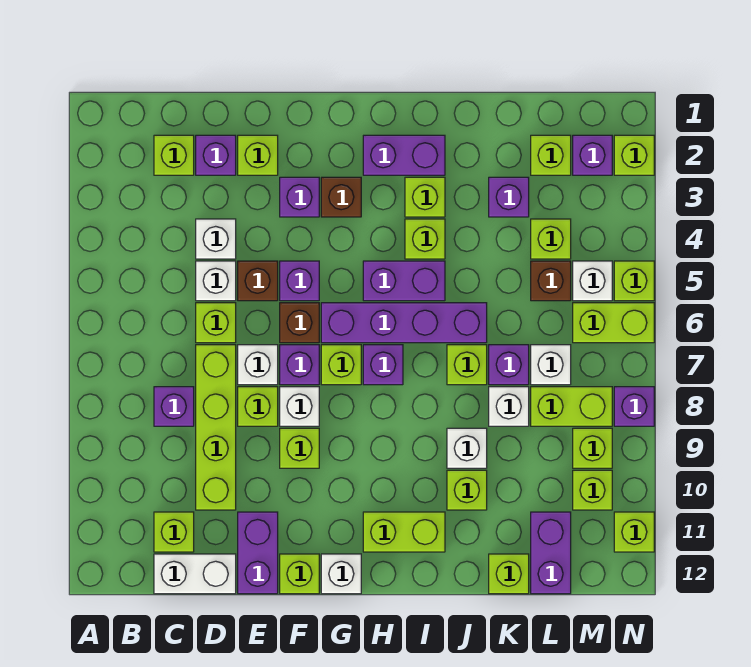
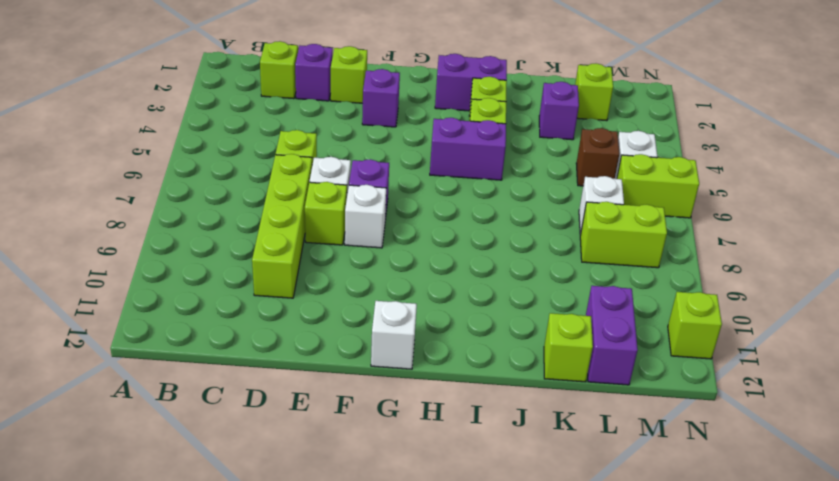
none -> purple 1x1 brick [154,387,194,426]
none -> lime 1x1 brick [154,512,194,552]
none -> white 1x2 brick [154,554,236,594]
none -> white 1x1 brick [196,219,236,259]

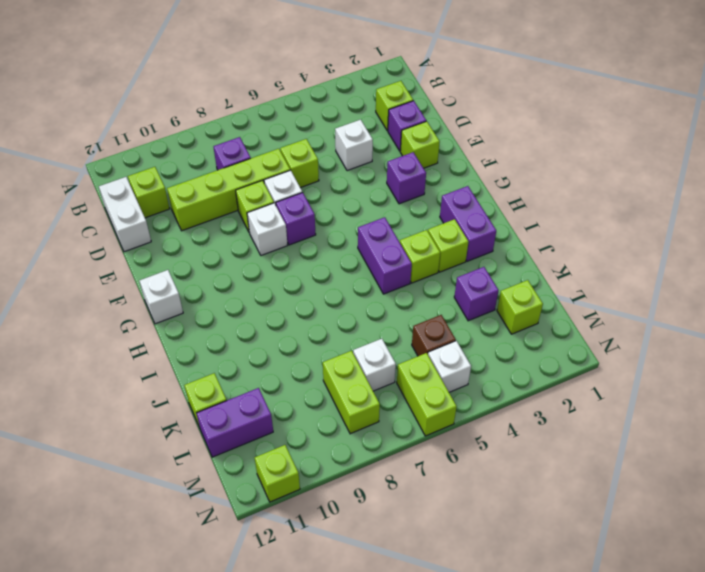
none -> white 1x1 brick [196,261,236,301]
none -> brown 1x1 brick [238,261,278,301]
none -> purple 1x2 brick [238,512,278,594]
none -> purple 1x1 brick [280,261,319,301]

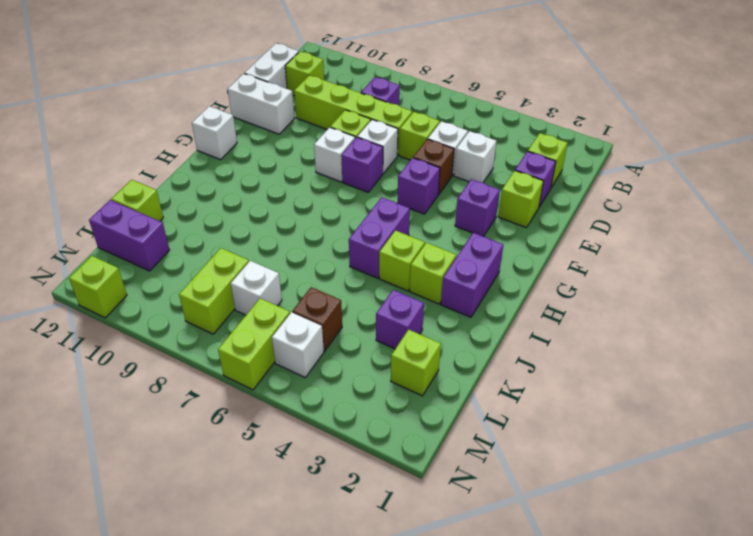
white 1x2 brick [228,74,295,134] -> purple 1x2 brick [238,512,278,594]
none -> brown 1x1 brick [280,303,319,343]
none -> lime 1x1 brick [280,428,319,468]
none -> lime 1x1 brick [280,554,319,594]
none -> brown 1x1 brick [321,177,361,217]

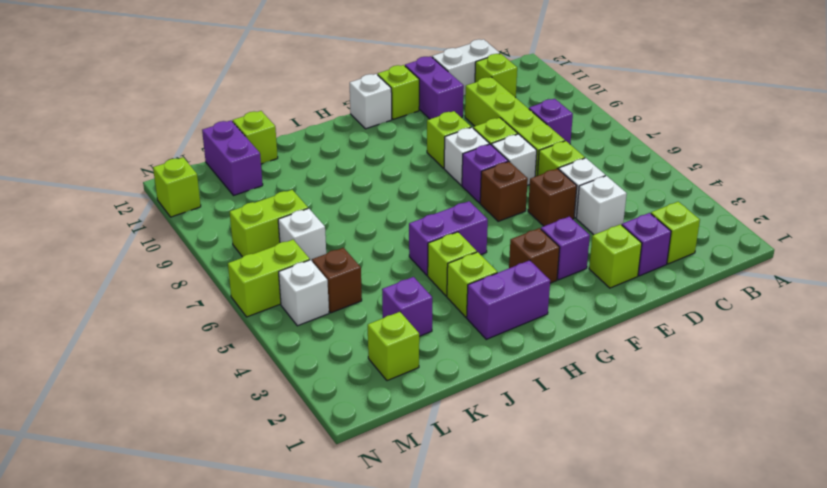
none -> purple 1x1 brick [280,261,319,301]
none -> purple 1x4 brick [321,303,487,343]
none -> lime 1x1 brick [321,345,361,385]
none -> purple 1x1 brick [363,345,403,385]

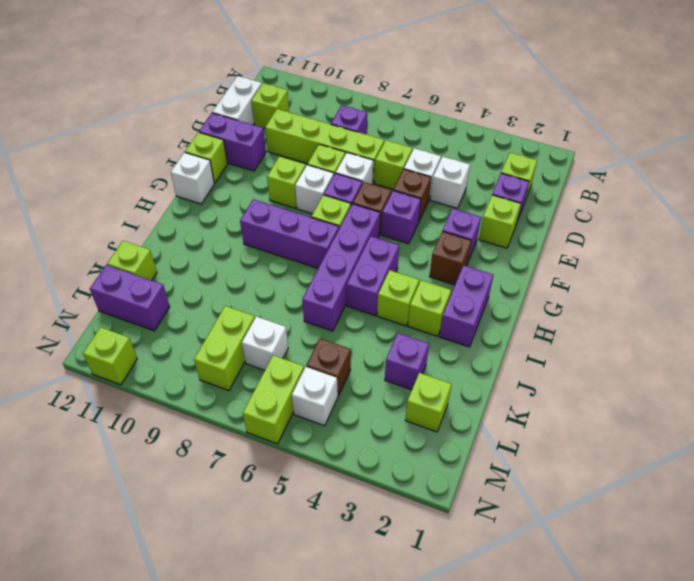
purple 1x3 brick [240,199,339,268] -> purple 1x1 brick [363,345,403,385]
none -> lime 1x2 brick [363,512,445,552]
none -> lime 1x1 brick [447,345,487,385]
none -> white 1x1 brick [447,428,487,468]
none -> lime 1x1 brick [447,470,487,510]

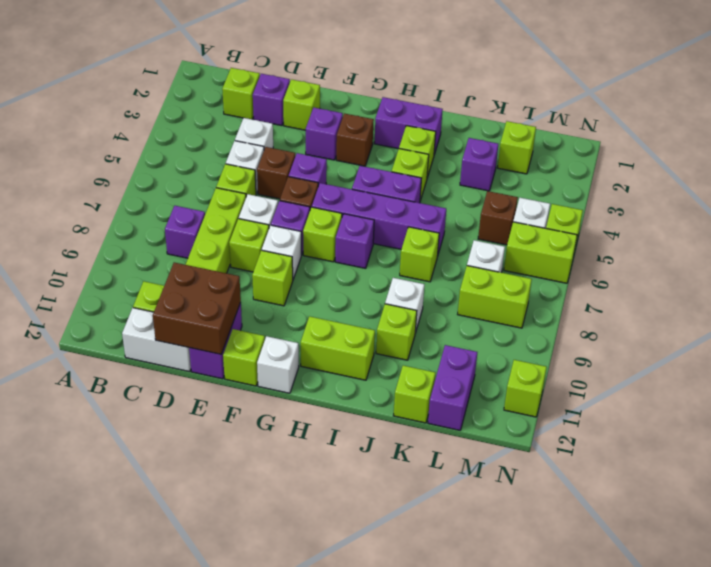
brown 2x2 brick [153,262,241,354] -> none
none -> purple 1x1 brick [489,345,529,385]
none -> white 1x1 brick [489,387,529,426]
none -> lime 1x1 brick [531,219,571,259]
none -> purple 1x1 brick [573,135,612,175]

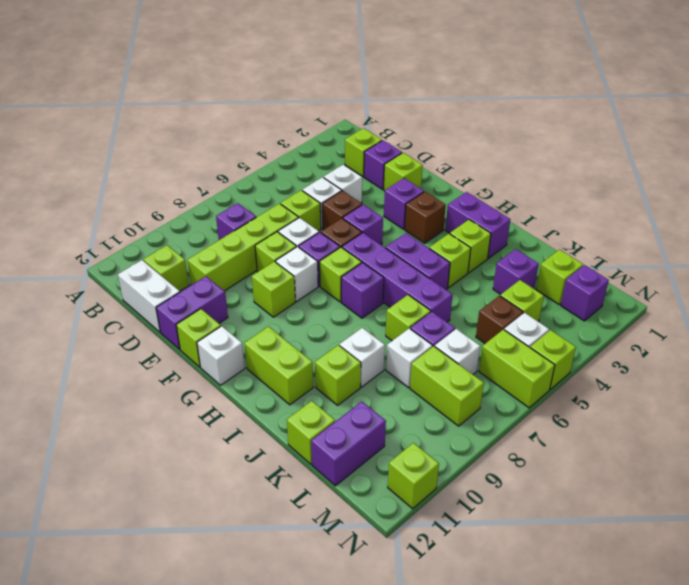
none -> lime 1x1 brick [573,428,612,468]
none -> lime 1x1 brick [573,470,612,510]
none -> lime 1x1 brick [614,135,654,175]
none -> purple 1x1 brick [614,387,654,426]

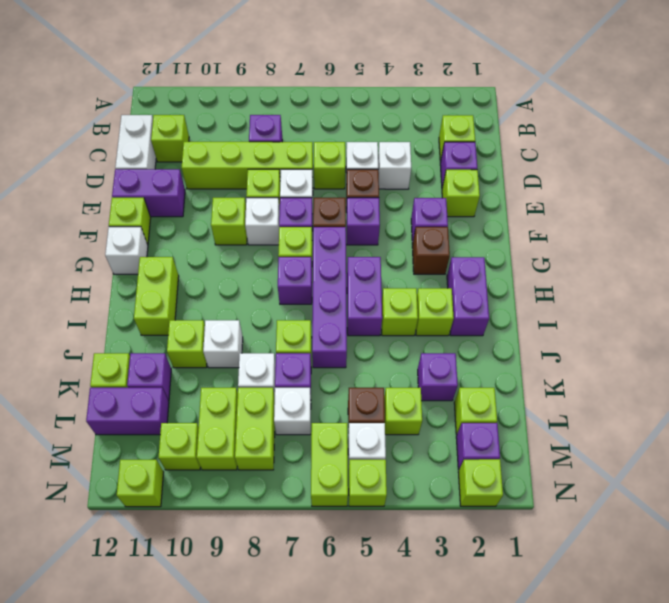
purple 1x1 brick [127,353,171,401] -> purple 1x1 brick moved to [614,387,654,426]
lime 1x2 brick [197,388,238,470] -> lime 1x1 brick [573,428,612,468]

